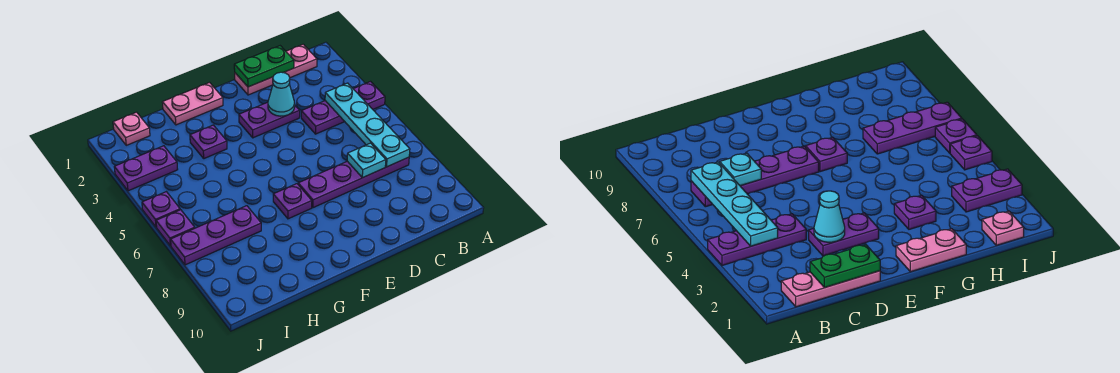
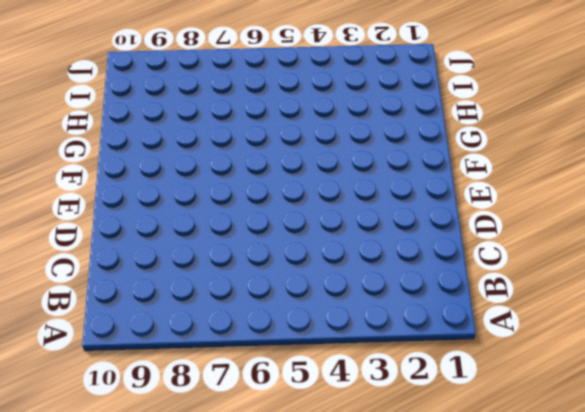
none -> purple 1x3 plate [301,82,385,134]
none -> pink 1x3 plate [235,44,317,95]
none -> purple 1x4 plate [298,157,409,208]

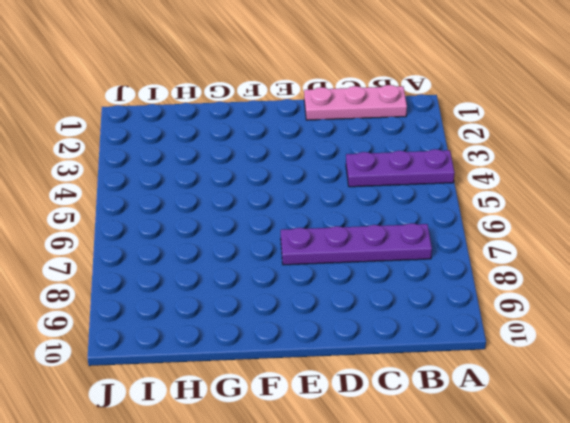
none -> purple 1x2 plate [239,102,300,138]
none -> pink 1x2 plate [162,83,223,125]
none -> purple 1x1 plate [273,184,312,219]

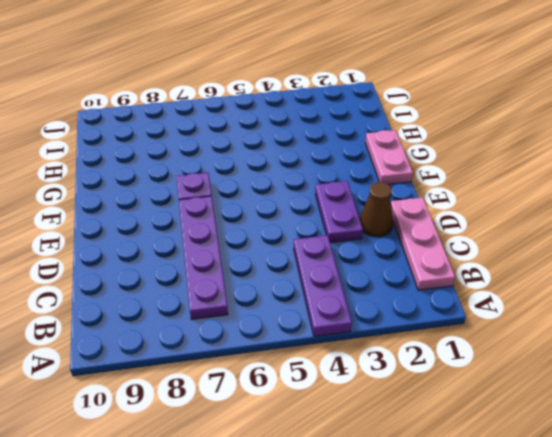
brown 1x1 cone [360,182,393,237] -> none
none -> purple 1x1 plate [190,125,227,159]
none -> purple 1x3 plate [171,206,261,265]
none -> pink 1x1 plate [113,112,150,145]

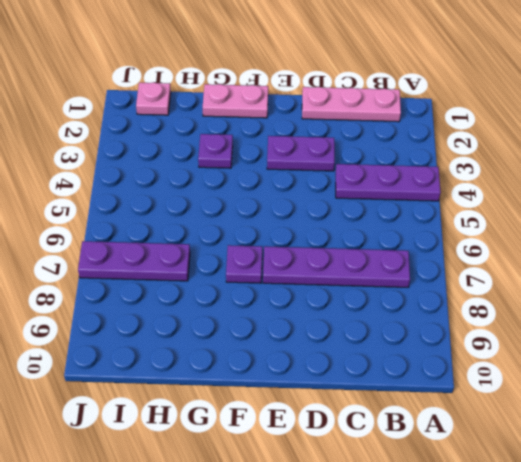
none -> purple 1x2 plate [114,146,178,191]
none -> purple 1x1 plate [142,192,180,227]
none -> purple 1x1 plate [156,210,195,246]

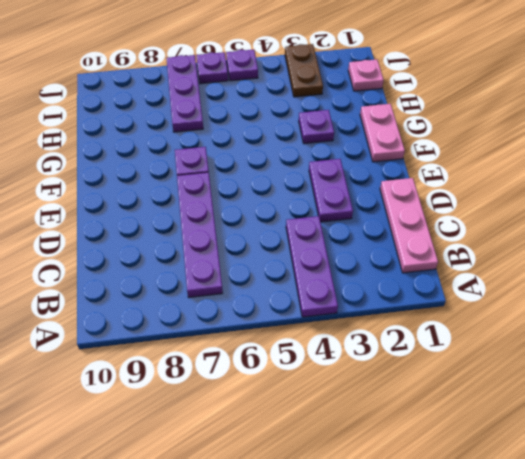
brown 1x2 plate [285,44,323,97] -> purple 1x2 plate [114,146,178,191]
none -> cyan 1x4 plate [325,83,410,167]
none -> green 1x2 plate [234,46,294,87]
none -> cyan 1x1 plate [347,143,386,178]

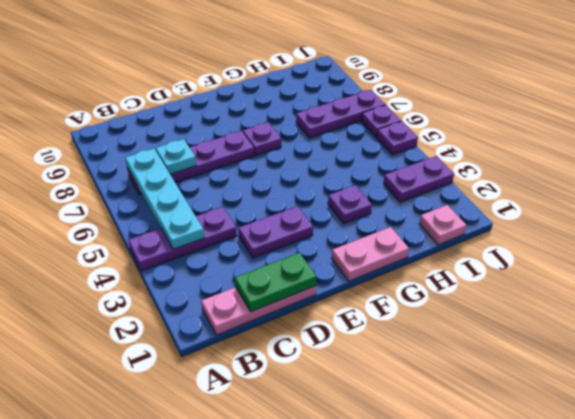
none -> cyan 1x1 cone [268,72,295,116]

